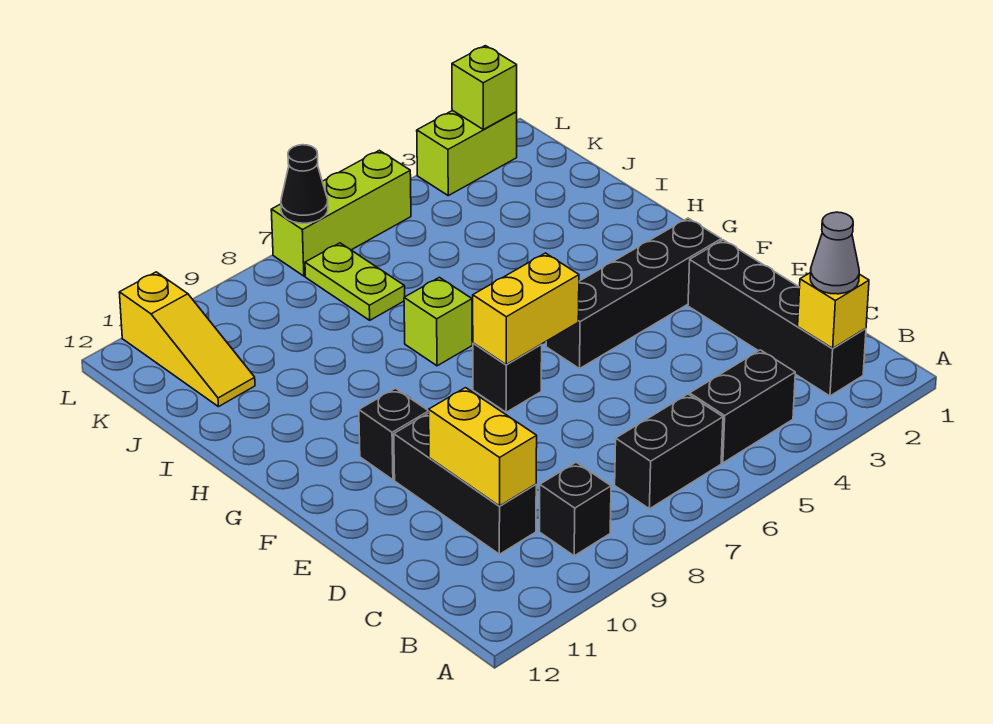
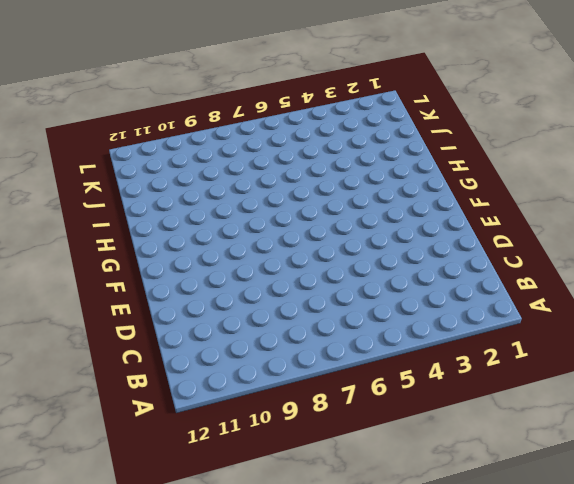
none -> black 1x4 brick [688,240,866,396]
none -> black 1x2 brick [690,350,795,463]
none -> black 1x2 brick [615,394,723,509]

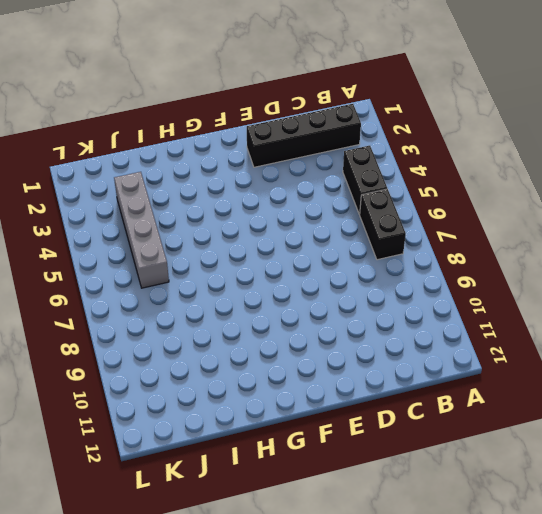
grey 1x4 brick [114,172,169,288] -> none
none -> black 1x1 brick [539,462,611,556]
none -> black 1x3 brick [394,413,536,554]
none -> black 1x4 brick [546,218,721,369]

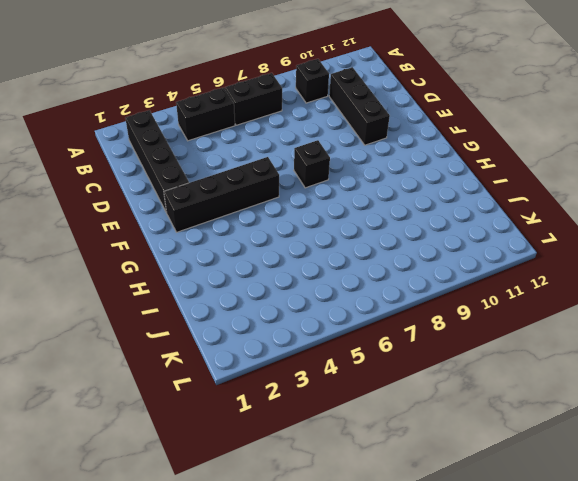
none -> black 1x1 brick [359,388,429,480]
none -> lime 1x1 brick [404,277,472,366]
none -> lime 1x2 plate [305,243,405,320]

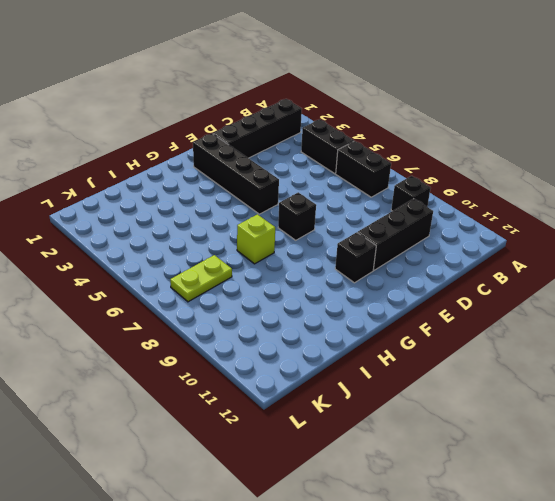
none -> yellow 1x3 slope [119,272,255,407]
none -> lime 1x2 brick [417,110,517,196]
none -> lime 1x3 brick [271,150,411,276]

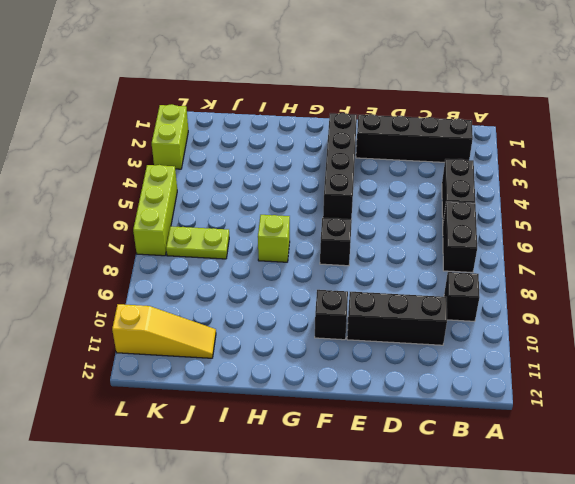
none -> yellow 1x1 brick [798,272,869,348]
none -> yellow 1x2 brick [429,388,537,506]
none -> yellow 1x2 brick [473,253,579,364]

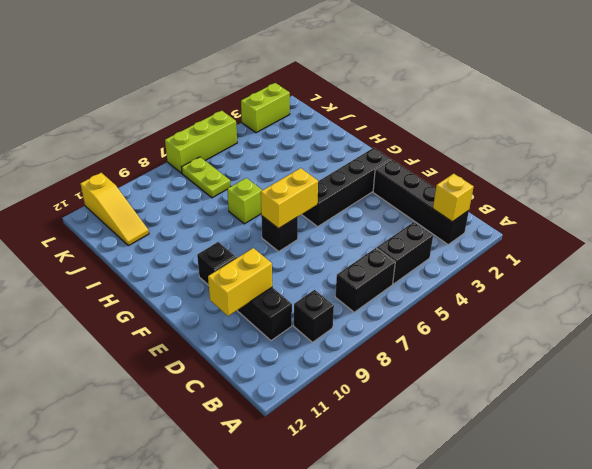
yellow 1x2 brick [208,248,272,316] -> yellow 1x2 brick turned to [429,388,537,506]
none -> lime 1x1 brick [452,46,517,129]
none -> black 1x1 cone [281,145,328,223]
none -> grey 1x1 cone [810,212,859,294]

